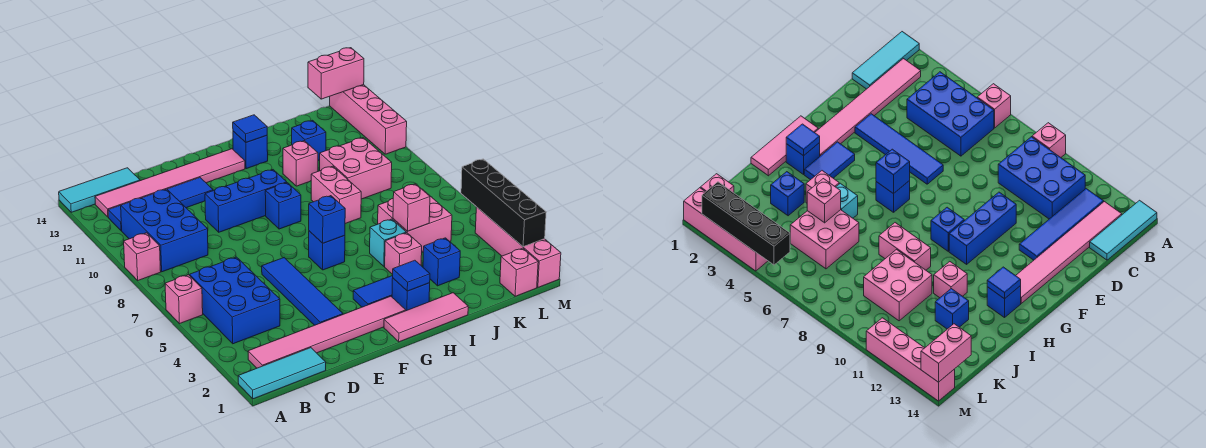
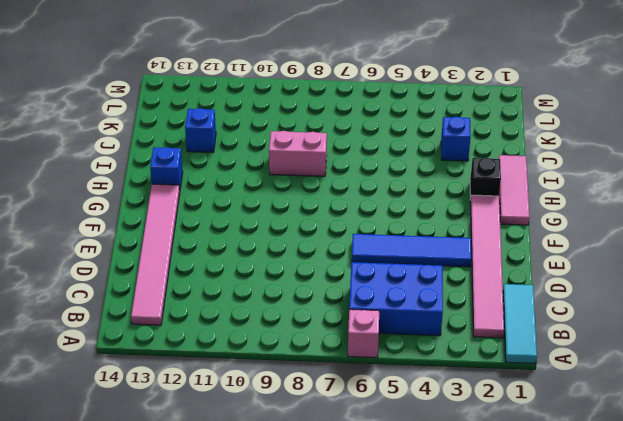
black 1x1 brick [470,158,501,199] -> blue 1x1 brick [392,278,430,311]
none -> pink 1x1 brick [124,233,161,280]
none -> cyan 1x3 tile [59,168,140,212]
none -> blue 2x3 brick [121,189,208,272]
none -> blue 1x4 tile [108,178,213,231]

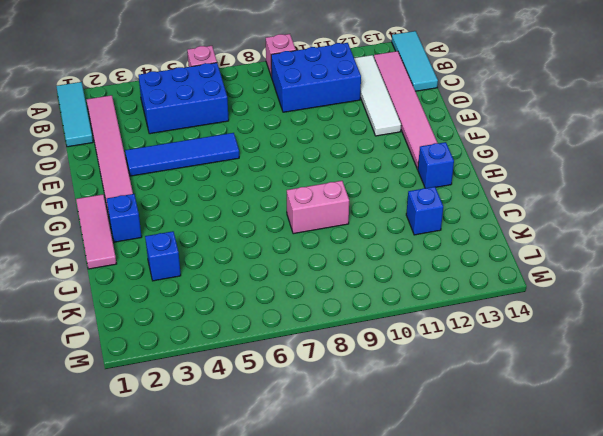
white 1x4 tile [354,55,401,136] -> blue 1x4 tile [108,178,213,231]
none -> blue 1x3 brick [205,170,287,232]
none -> blue 1x2 tile [353,276,393,307]
none -> blue 1x1 brick [309,231,345,270]
none -> blue 1x1 brick [265,183,301,229]

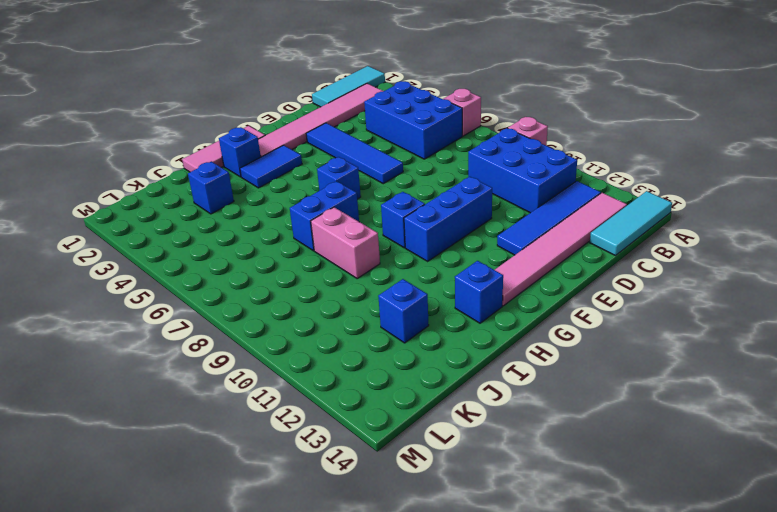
blue 1x2 brick [290,181,359,251] -> none
none -> pink 1x1 brick [385,233,422,275]
none -> cyan 1x1 brick [370,219,406,266]
none -> pink 1x1 brick [283,141,318,186]
none -> pink 2x2 brick [378,189,452,252]

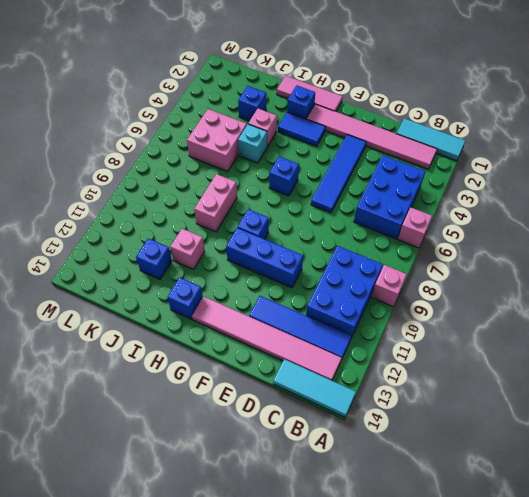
none -> pink 2x2 brick [320,138,392,199]
none -> pink 1x1 brick [500,248,538,296]
none -> pink 1x4 brick [475,207,561,287]
none -> pink 1x4 brick [330,85,407,154]

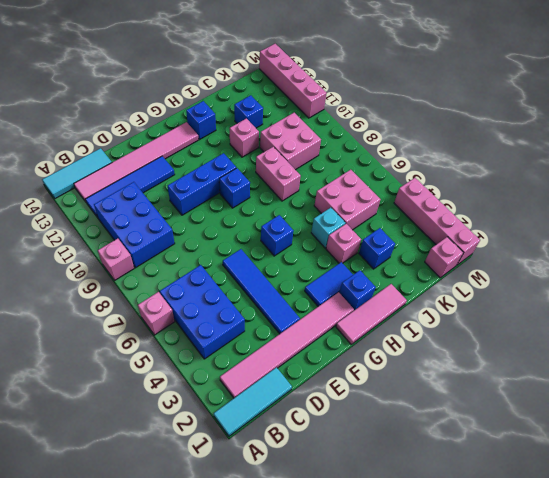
none -> blue 1x1 brick [309,196,345,243]
none -> blue 1x1 tile [393,260,430,291]
none -> blue 1x1 tile [233,115,267,142]
none -> pink 1x1 brick [393,184,430,231]

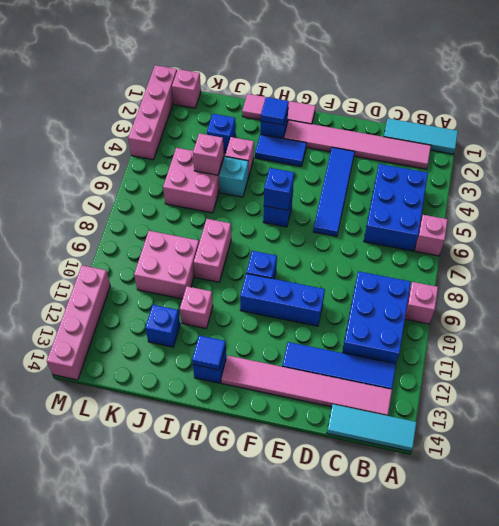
none -> pink 1x2 brick [308,48,364,99]
none -> black 1x4 brick [461,159,546,247]

